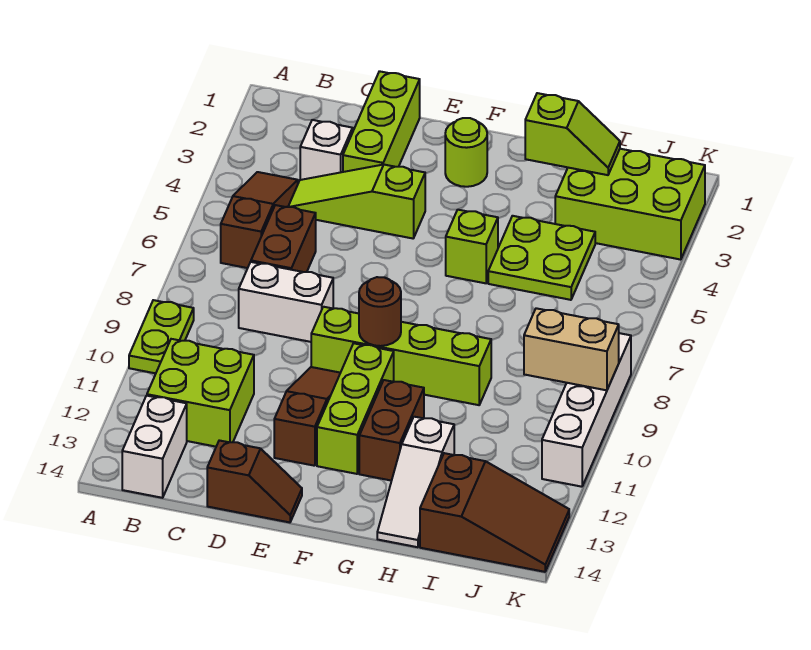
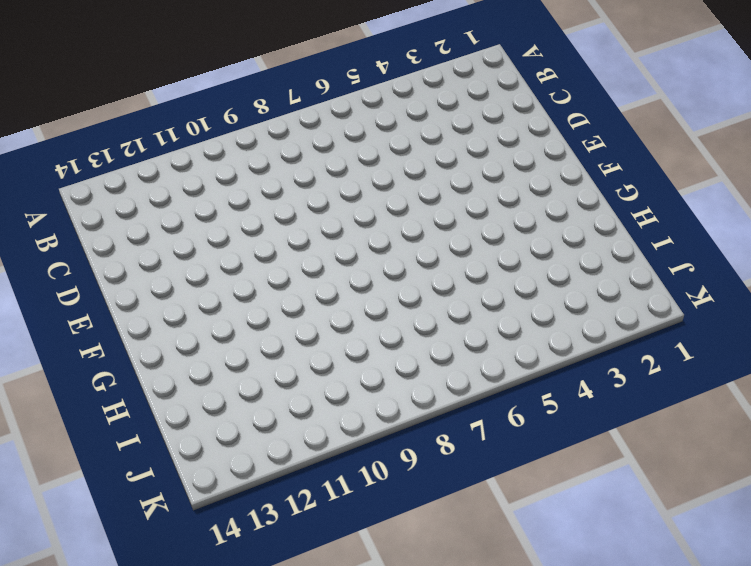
none -> lime 1x2 plate [129,300,194,373]
none -> brown 1x3 slope [221,172,298,268]
none -> lime 2x2 brick [147,339,254,447]

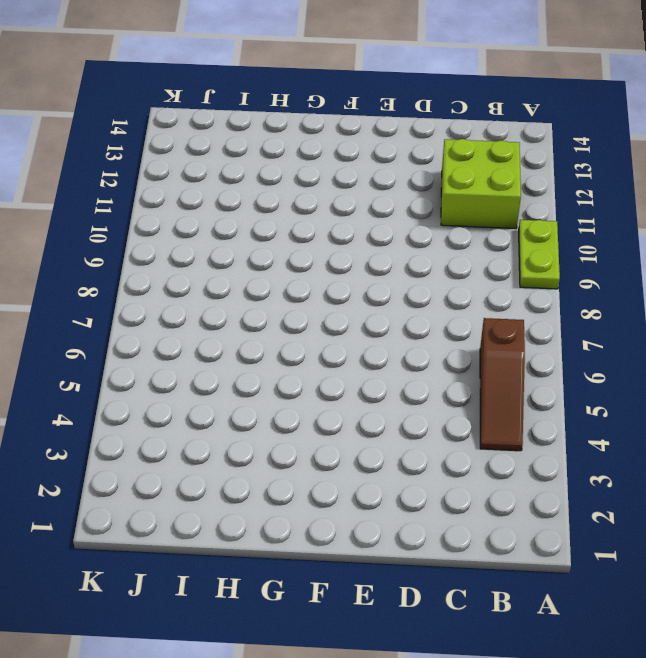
none -> white 1x2 brick [122,396,187,498]
none -> white 1x1 brick [300,120,353,180]
none -> lime 1x3 slope [288,165,425,238]

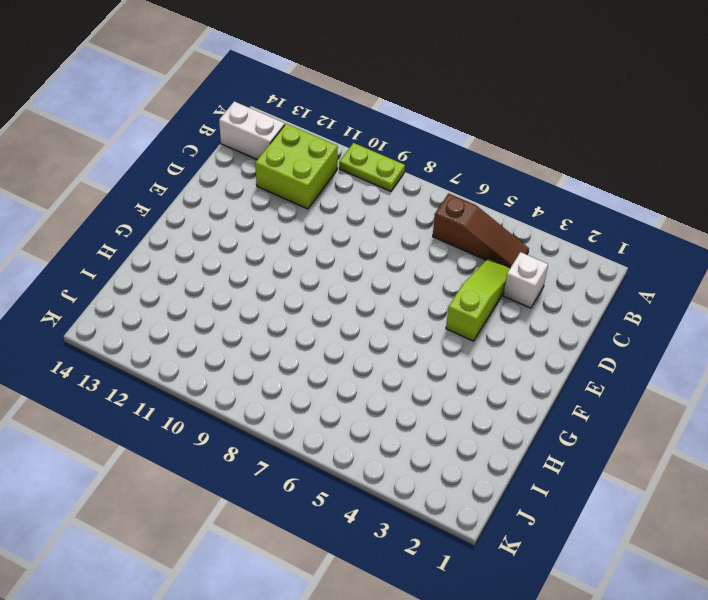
none -> brown 1x2 brick [251,205,316,272]
none -> white 1x2 brick [239,262,333,342]
none -> lime 1x3 brick [343,71,420,172]

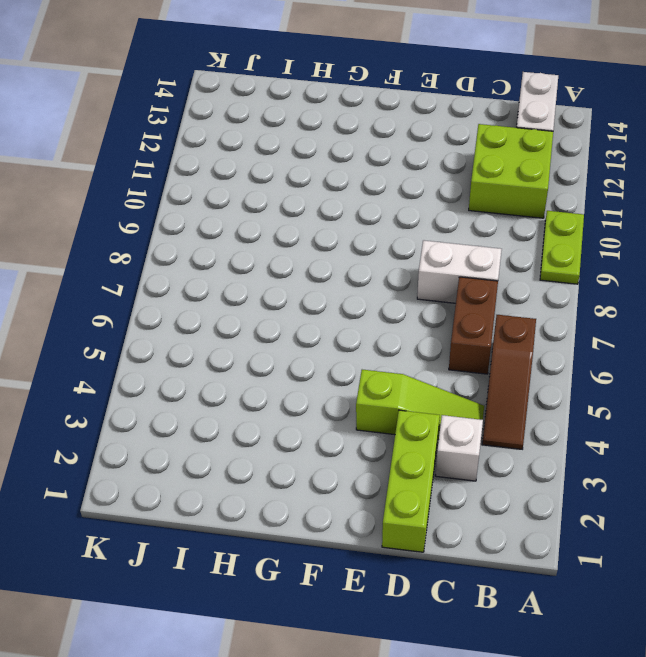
none -> brown 1x2 slope [207,440,302,522]
none -> lime 1x4 brick [311,307,491,405]
none -> brown 1x3 slope [274,367,340,466]

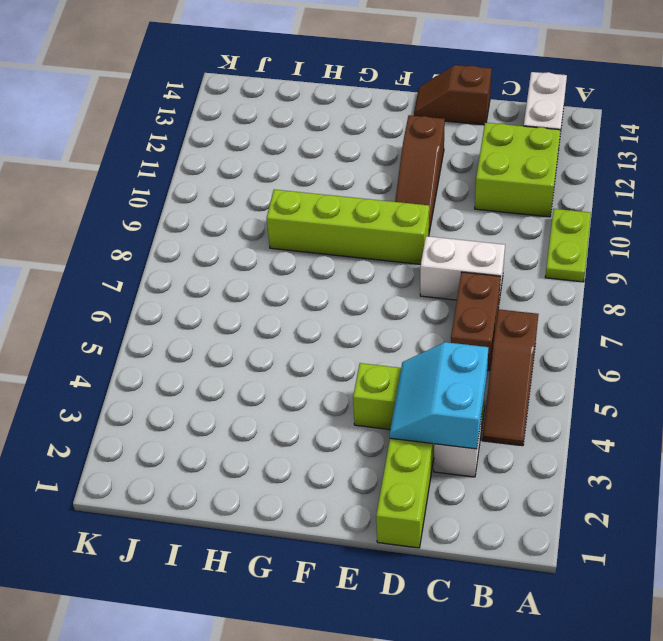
cyan 2x2 slope [390,342,489,449] -> none
none -> lime 1x1 round brick [445,118,487,187]
none -> lime 1x3 brick [317,343,394,474]
none -> lime 1x1 brick [446,210,498,283]

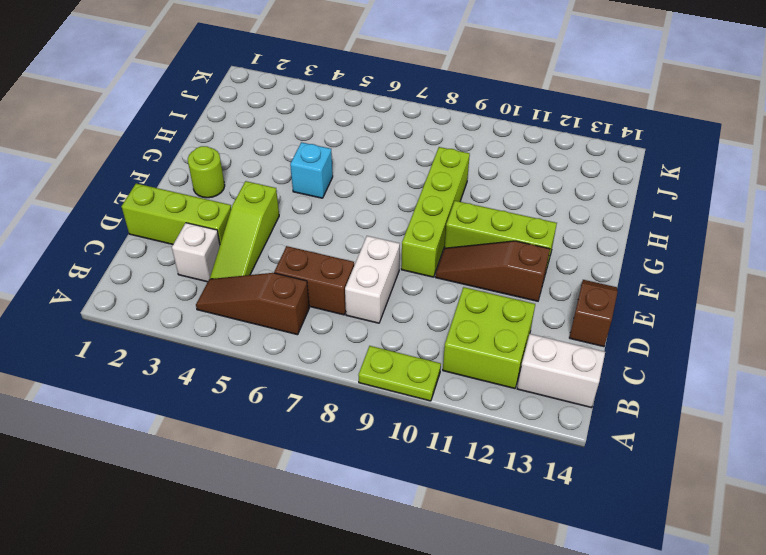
cyan 1x1 brick [290,142,333,198] -> lime 1x1 brick [446,210,498,283]
none -> brown 1x2 brick [359,380,424,481]
none -> lime 2x2 plate [488,216,595,300]
none -> white 1x3 slope [377,417,454,547]

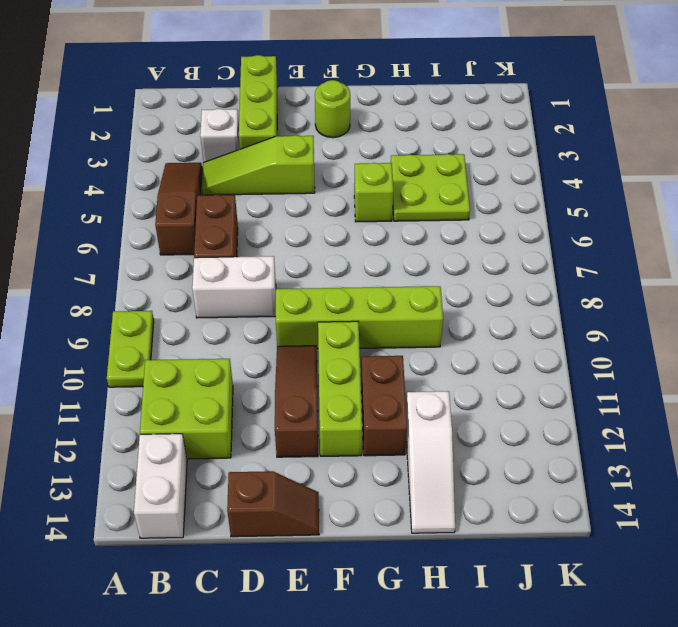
none -> lime 2x3 brick [555,149,705,260]
none -> brown 2x3 slope [420,453,569,572]
none -> white 1x4 brick [542,333,631,487]

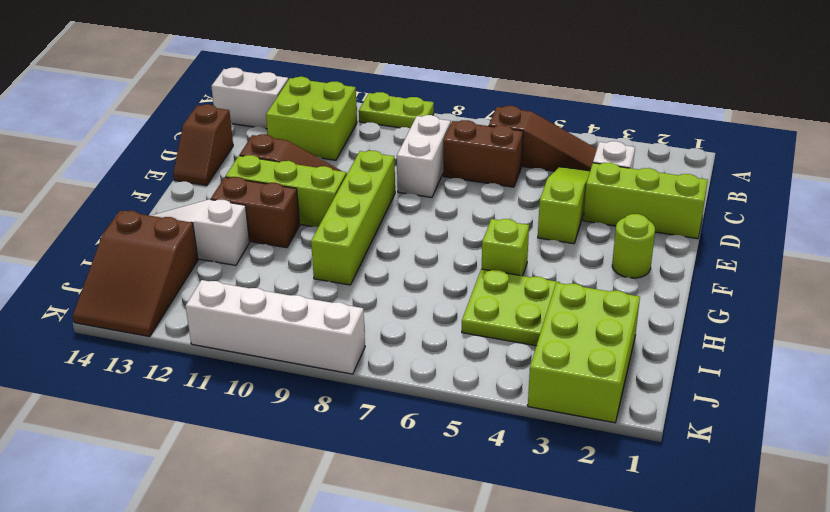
none -> brown 1x1 round brick [359,277,401,346]
none -> lime 1x2 slope [525,93,620,175]
none -> tan 1x2 brick [524,308,619,390]

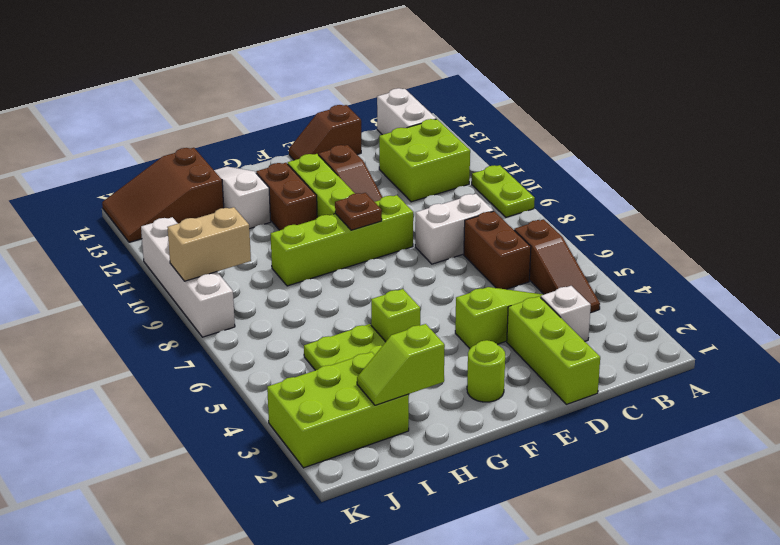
brown 1x1 plate [335,193,382,230] -> brown 1x1 round brick [359,277,401,346]

